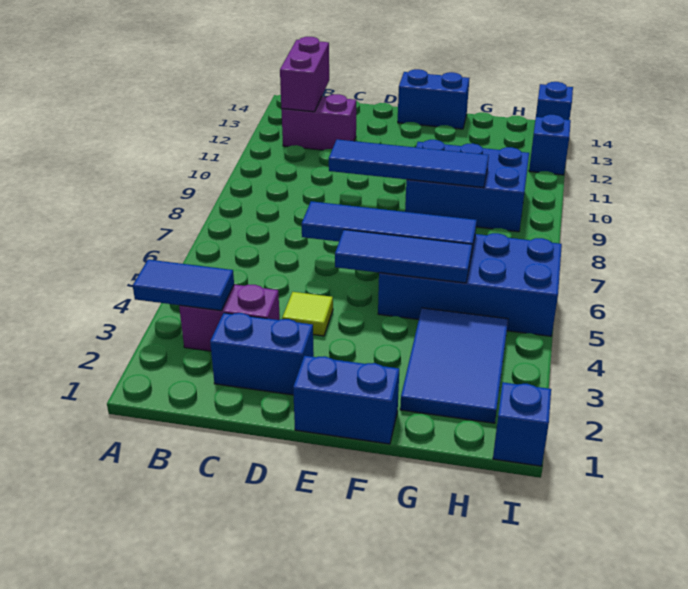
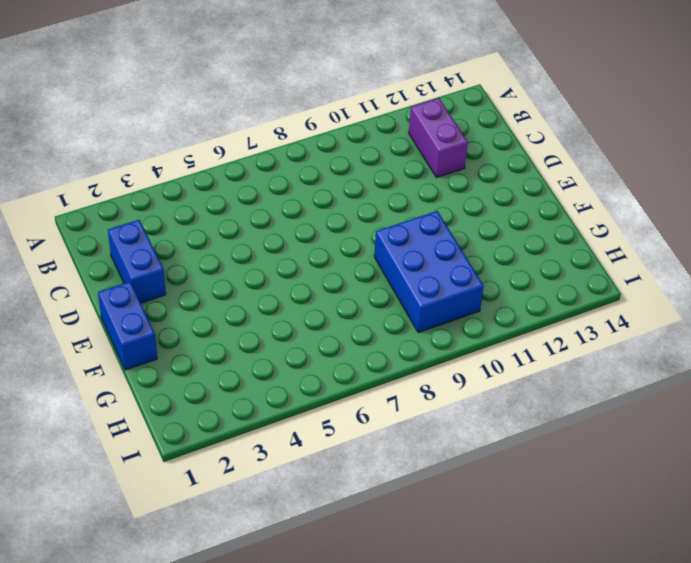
none -> purple 1x2 brick [179,285,280,351]
none -> lime 1x1 tile [282,292,333,336]
none -> blue 1x2 brick [398,69,469,129]

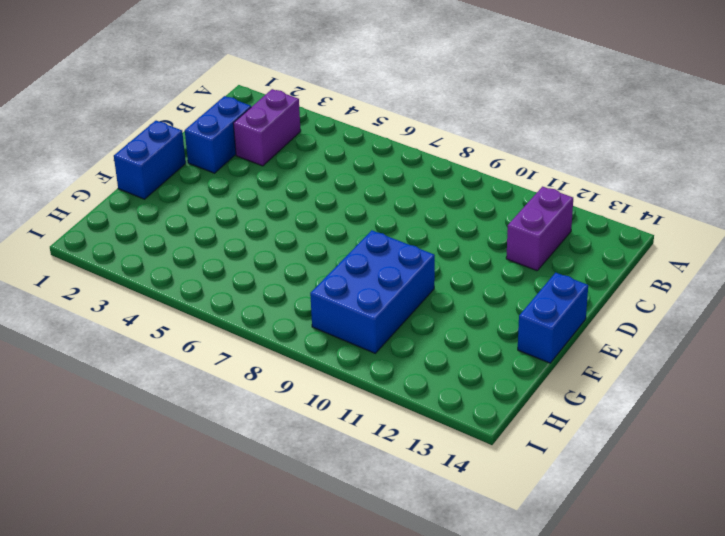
none -> lime 1x1 tile [282,292,333,336]
none -> blue 2x4 brick [378,233,562,336]
none -> blue 2x3 tile [400,308,508,423]

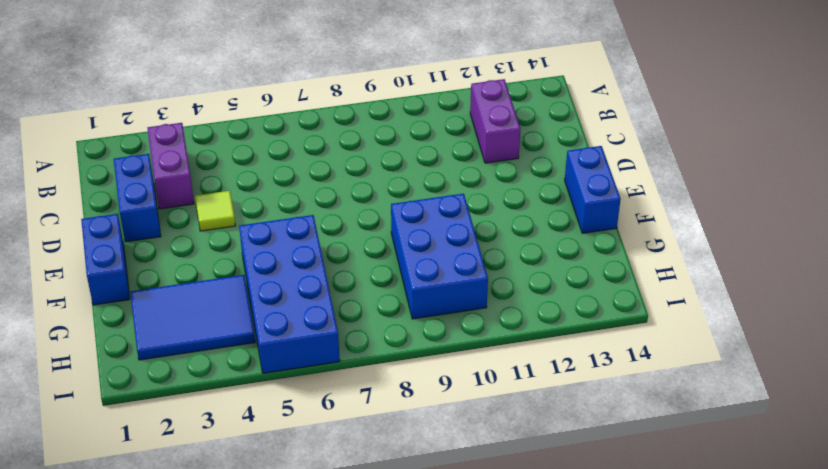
none -> blue 1x1 brick [493,382,551,466]
none -> blue 1x1 brick [529,115,571,175]
none -> blue 1x1 brick [536,82,573,120]

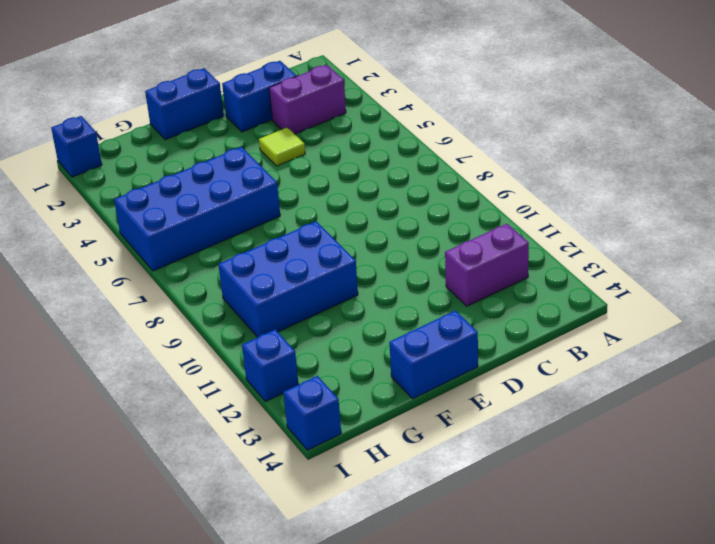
none -> blue 2x3 tile [400,308,508,423]
none -> blue 1x2 tile [133,260,234,311]
none -> purple 1x2 brick [280,37,329,112]

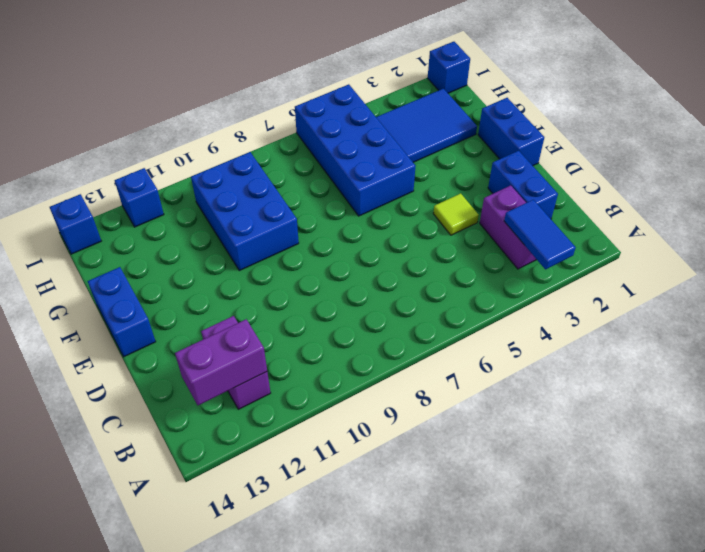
none -> blue 1x4 tile [302,201,477,255]
none -> blue 1x4 tile [329,140,489,188]
none -> blue 1x3 tile [335,230,472,283]

